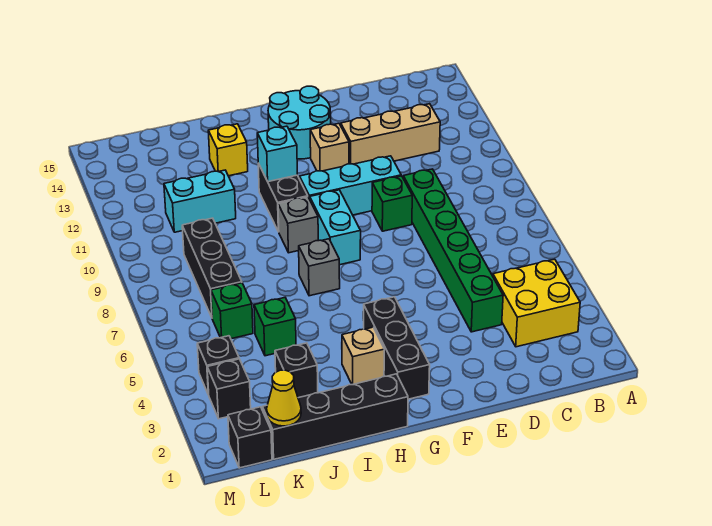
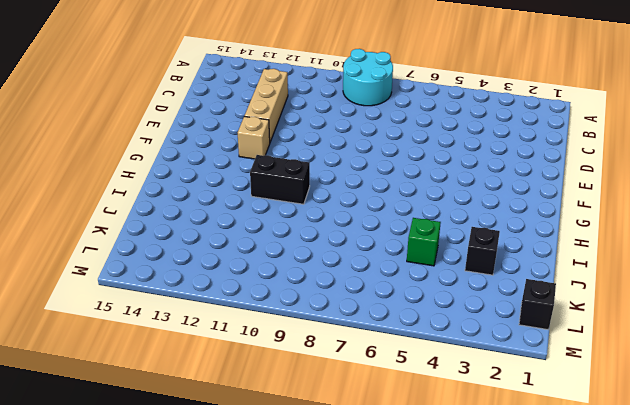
cyan 2x2 round brick [343,49,393,106] -> cyan 2x2 round brick moved to [268,86,331,159]
none -> yellow 2x2 brick [493,259,580,347]
none -> green 1x6 brick [403,169,503,332]
none -> green 1x1 brick [372,176,412,231]

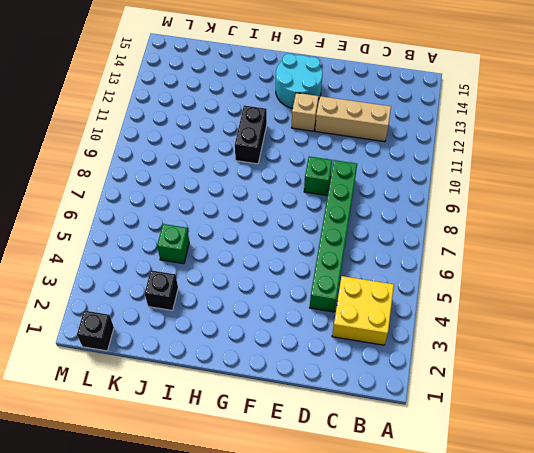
none -> cyan 1x3 brick [299,156,401,215]
none -> black 1x3 brick [364,297,430,399]
none -> cyan 1x2 brick [310,190,361,265]

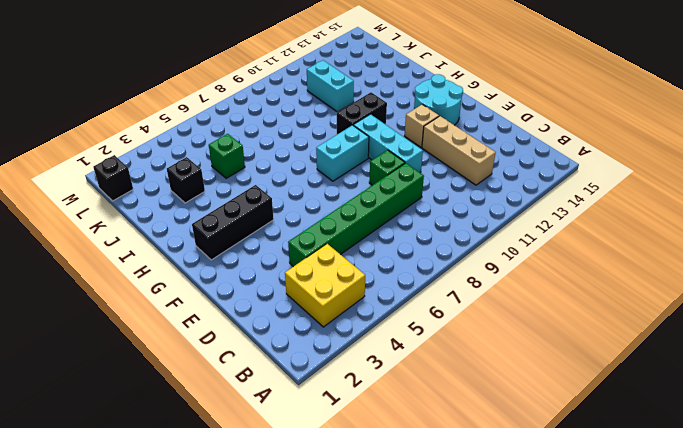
none -> black 1x4 brick [262,374,408,459]
none -> tan 1x1 brick [342,327,384,385]
none -> grey 1x1 brick [299,239,340,296]

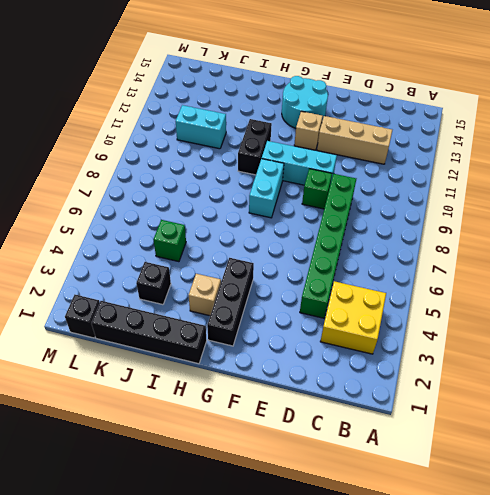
none -> grey 1x1 brick [299,239,340,296]
none -> grey 1x1 brick [278,197,318,253]
none -> yellow 1x1 brick [208,124,248,176]

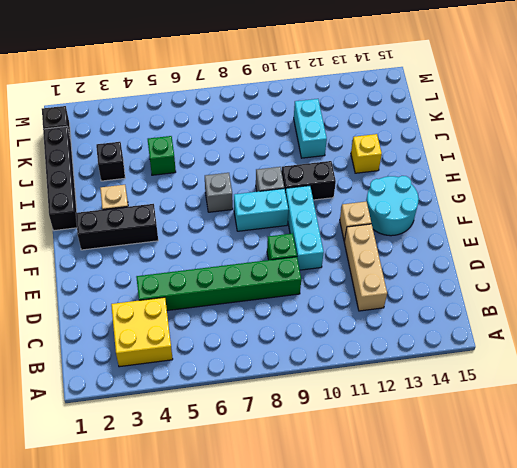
none -> green 1x1 brick [211,283,253,339]
none -> black 1x3 brick [182,218,242,317]
none -> black 1x1 brick [207,359,251,419]

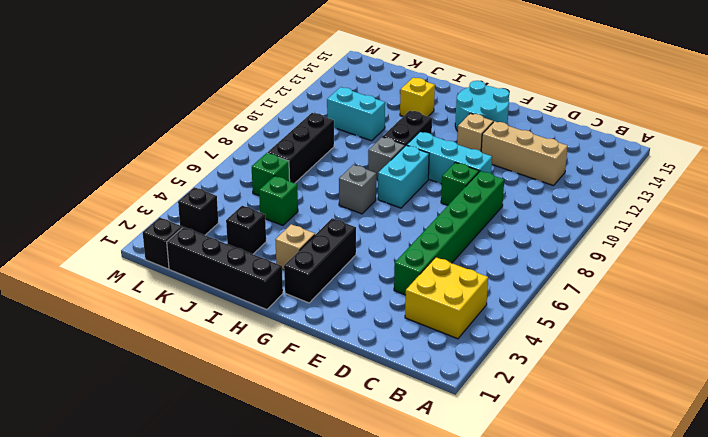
none -> black 1x1 brick [197,336,239,395]
none -> cyan 1x1 brick [257,126,297,182]
none -> yellow 1x1 cone [267,370,301,426]

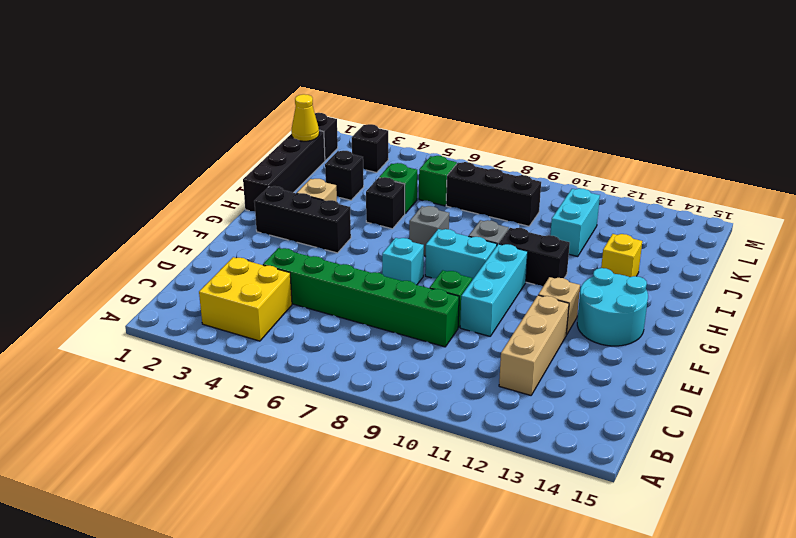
cyan 1x1 brick [382,238,424,285] -> cyan 1x1 brick moved to [257,126,297,182]
black 1x1 brick [366,177,405,229] -> black 1x1 brick moved to [197,336,239,395]

